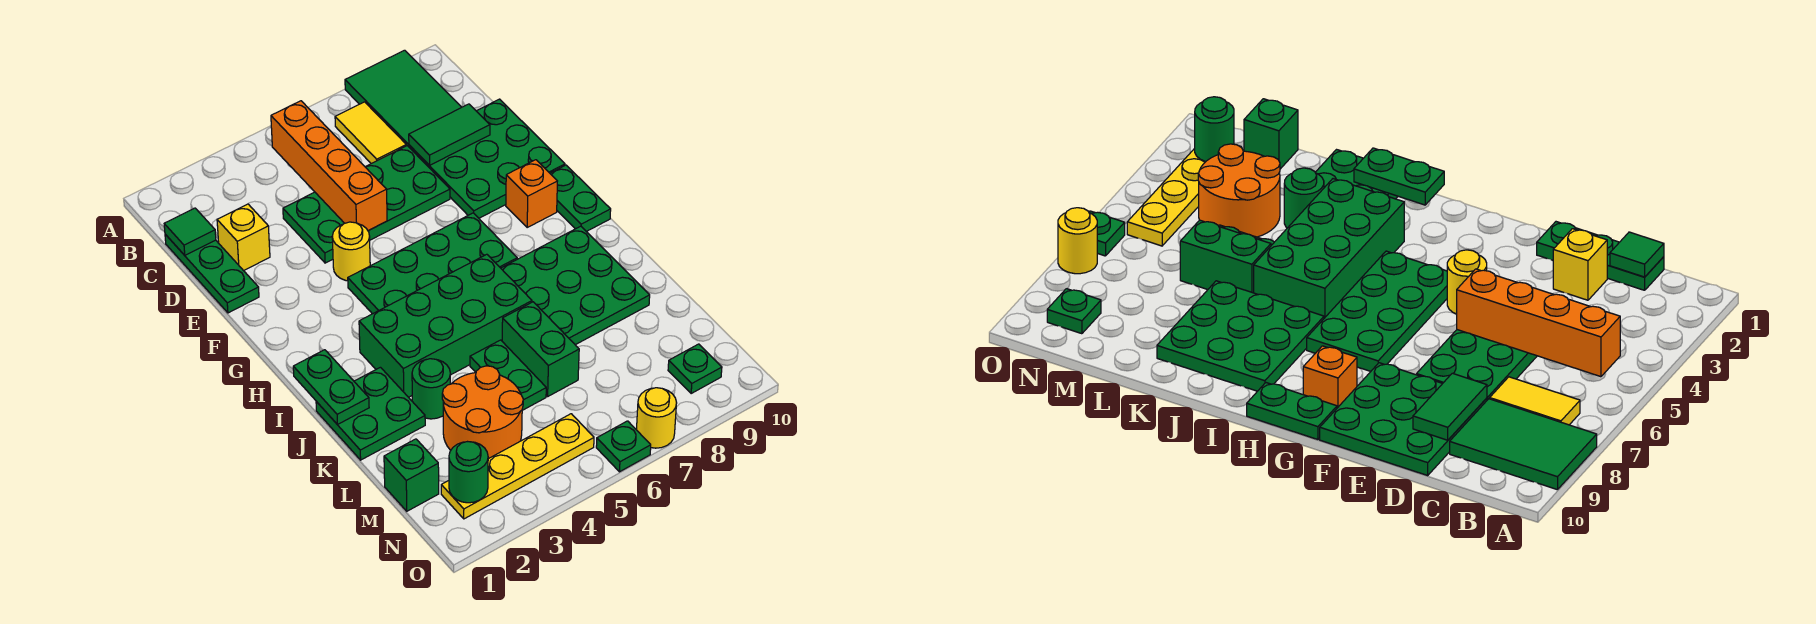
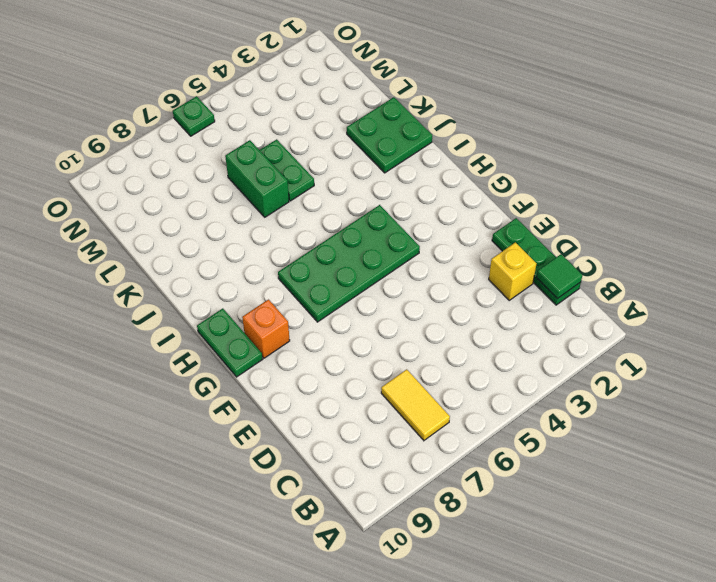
none -> green 2x3 tile [345,50,462,147]
none -> green 2x4 plate [283,146,450,263]
none -> green 3x3 plate [409,99,565,218]

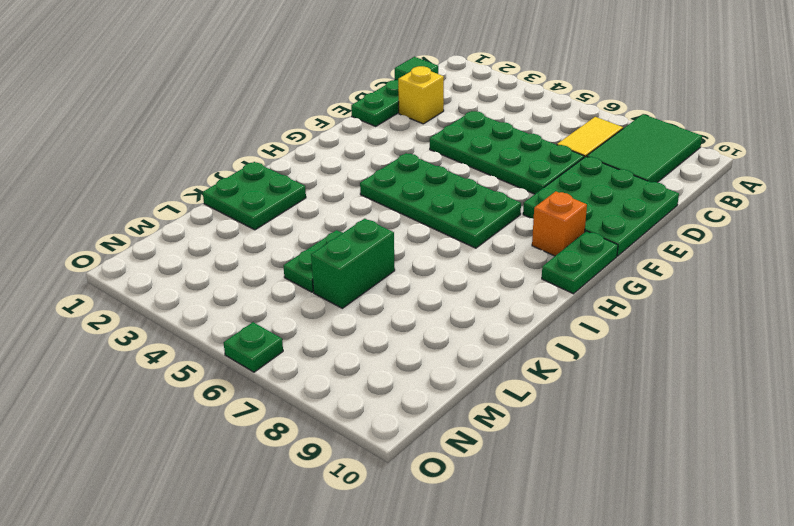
none -> yellow 1x1 round brick [332,222,370,281]
none -> green 2x4 brick [359,254,532,397]
none -> green 3x3 plate [501,226,650,345]

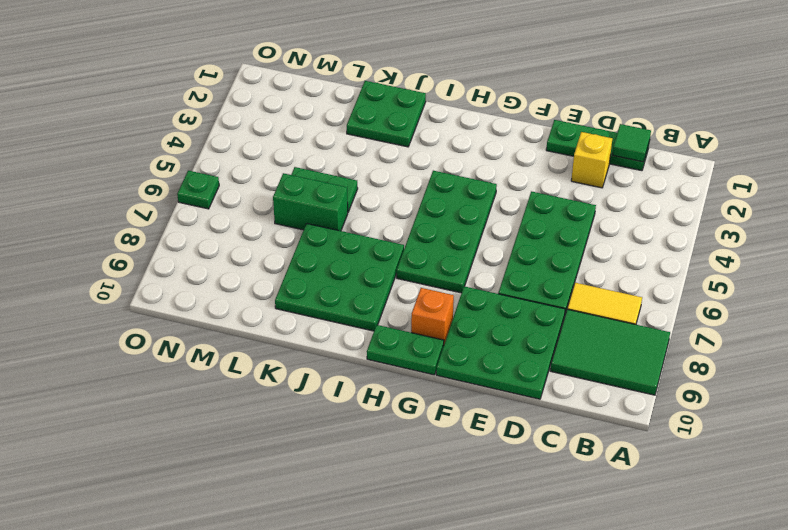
none -> yellow 1x1 round brick [332,222,370,281]
none -> green 2x4 brick [359,254,532,397]
none -> green 1x1 round brick [412,359,450,419]

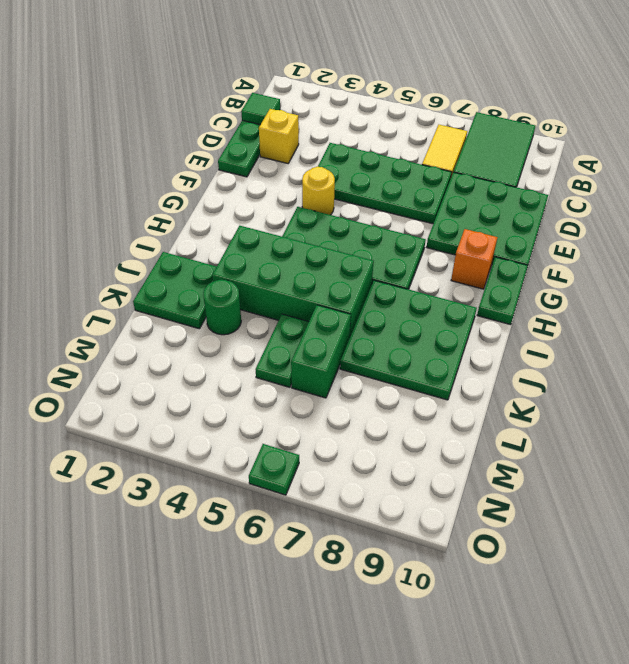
none -> orange 2x2 round brick [442,366,523,459]
none -> green 1x1 brick [384,439,439,511]
none -> yellow 1x4 plate [441,414,594,519]

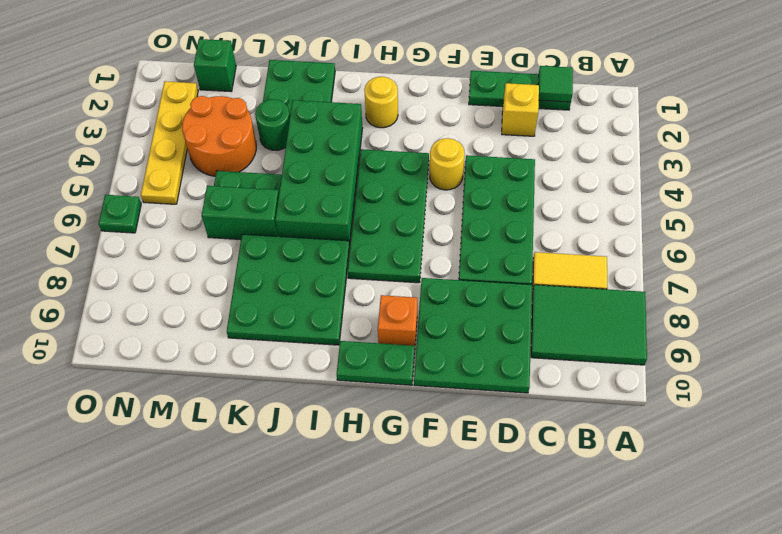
yellow 1x1 round brick [364,77,398,128] -> yellow 1x1 round brick moved to [636,388,677,448]
none -> green 1x1 plate [668,344,722,393]
none -> orange 1x4 brick [271,101,387,231]
none -> green 1x2 tile [409,104,490,165]

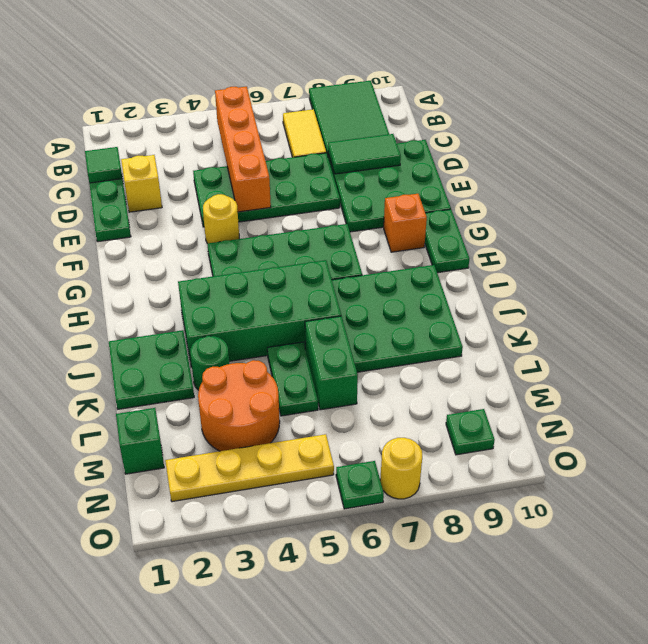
none -> green 1x2 plate [293,350,369,425]
none -> green 1x1 round brick [449,442,488,503]

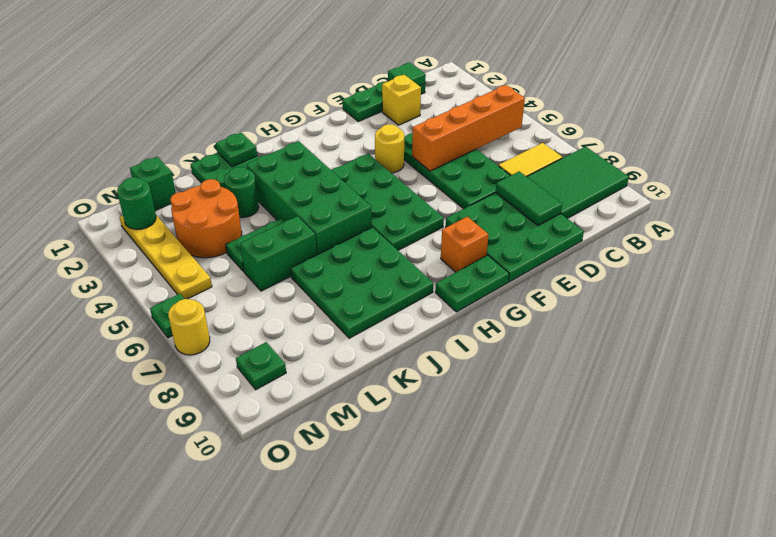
green 1x1 plate [216,133,257,167] -> green 1x2 plate [293,350,369,425]

